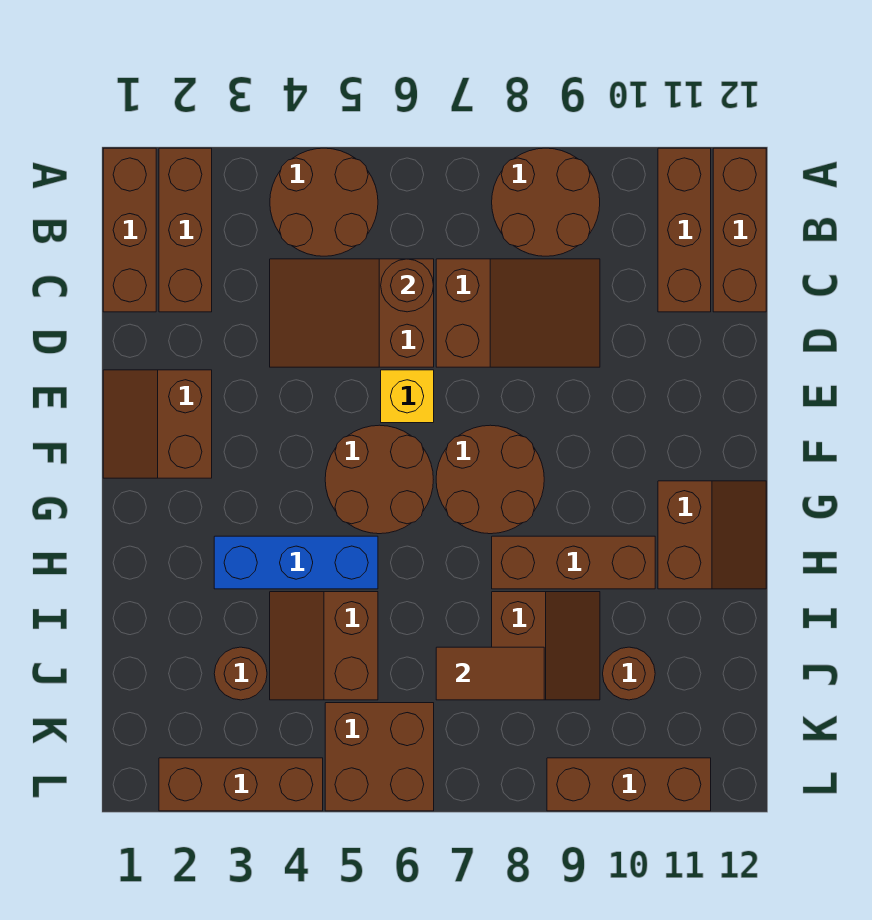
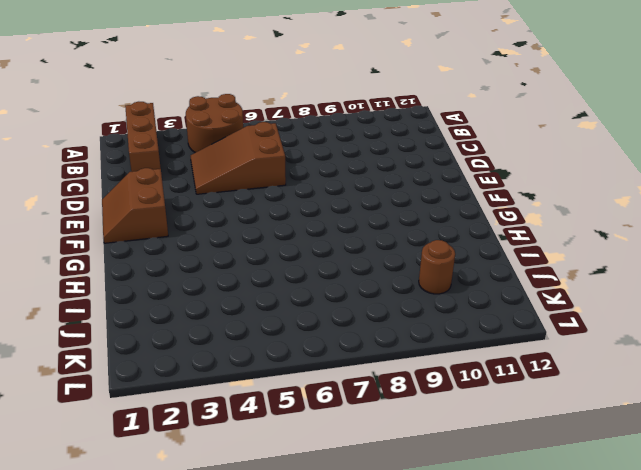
none -> brown 1x3 brick [103,148,156,312]
none -> brown 2x2 round brick [492,148,600,256]
none -> brown 1x3 brick [658,148,711,312]

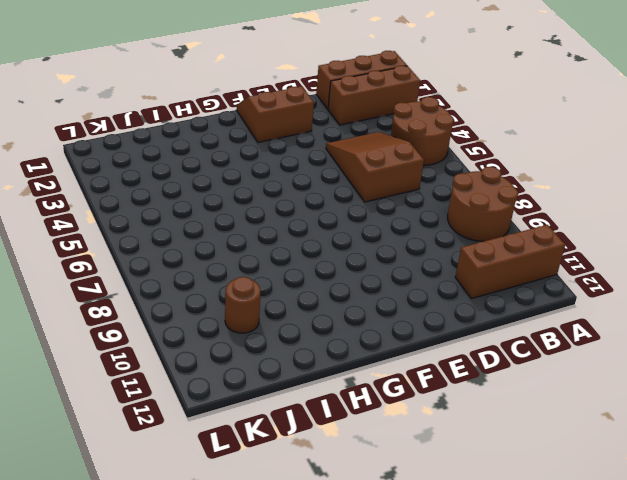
none -> brown 1x3 brick [713,148,766,312]
none -> brown 2x3 slope [436,259,600,367]
none -> yellow 1x1 brick [381,370,434,423]

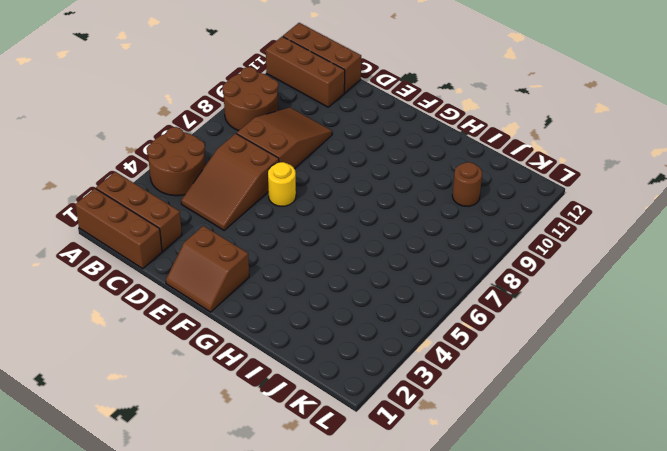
yellow 1x1 round brick [268,162,296,206] -> yellow 1x1 brick [381,370,434,423]
none -> brown 2x2 round brick [325,425,433,534]
none -> brown 2x2 round brick [436,425,544,534]
none -> brown 2x2 slope [658,481,766,589]

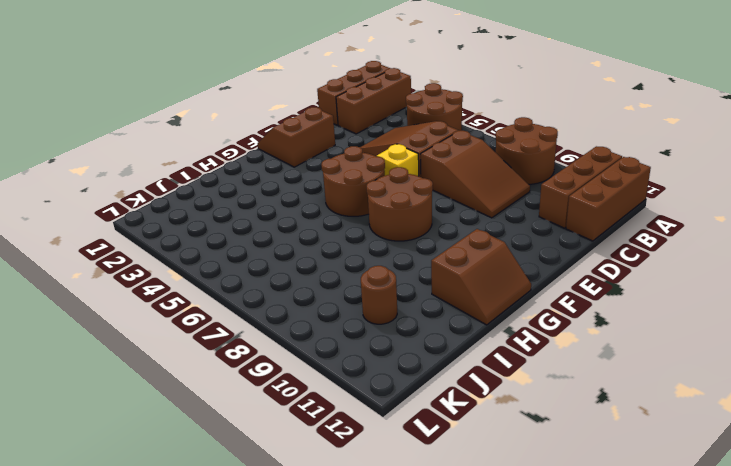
none -> blue 1x3 brick [214,536,378,589]
none -> brown 1x3 brick [492,536,655,589]
none -> brown 2x2 slope [270,592,378,700]

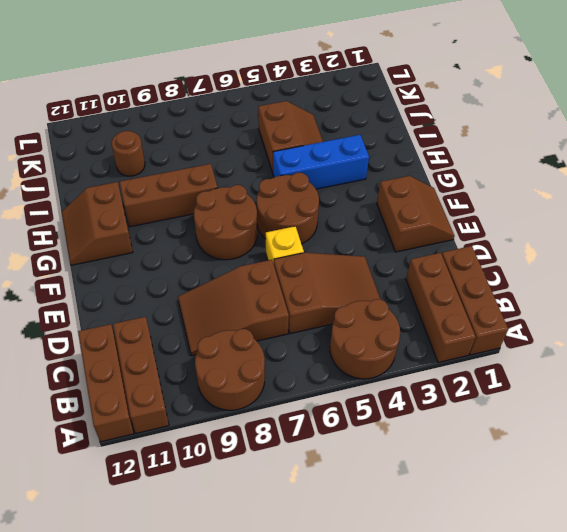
none -> brown 2x2 slope [492,592,600,700]
none -> brown 1x1 round brick [214,647,267,700]
none -> brown 2x2 brick [325,703,434,811]

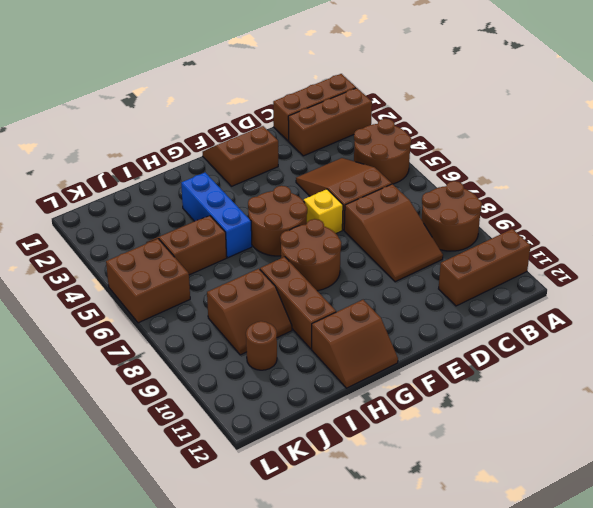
none -> brown 1x3 brick [713,148,766,312]
none -> brown 1x1 round brick [214,647,267,700]
none -> brown 1x3 brick [159,758,323,811]

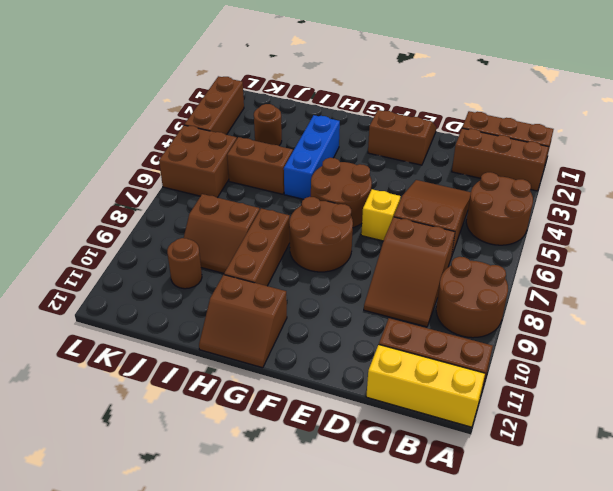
yellow 1x3 brick [366,345,485,427] -> brown 1x3 brick [713,148,766,312]
none -> brown 1x3 brick [547,758,711,811]
none -> brown 1x1 round brick [381,259,434,312]
none -> brown 1x2 tile [436,647,544,700]

